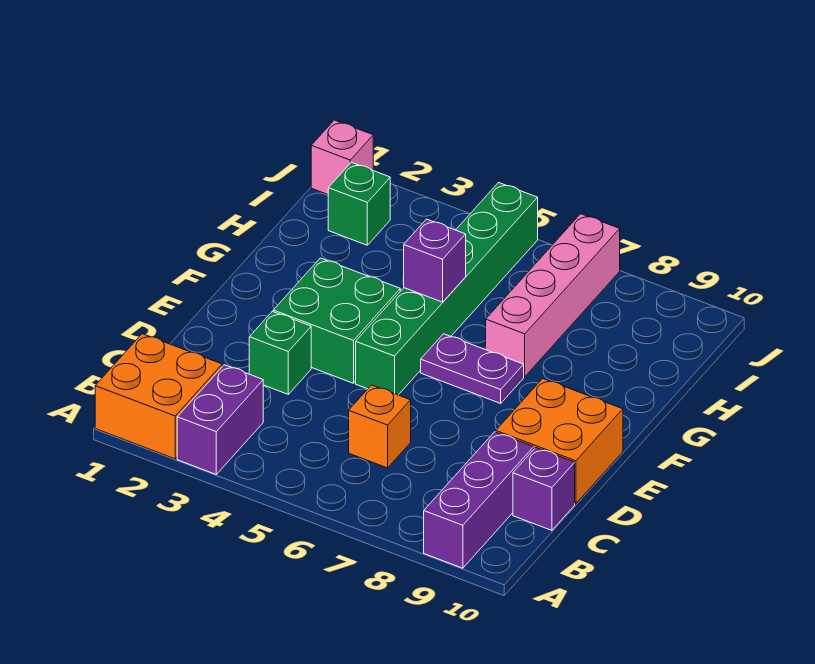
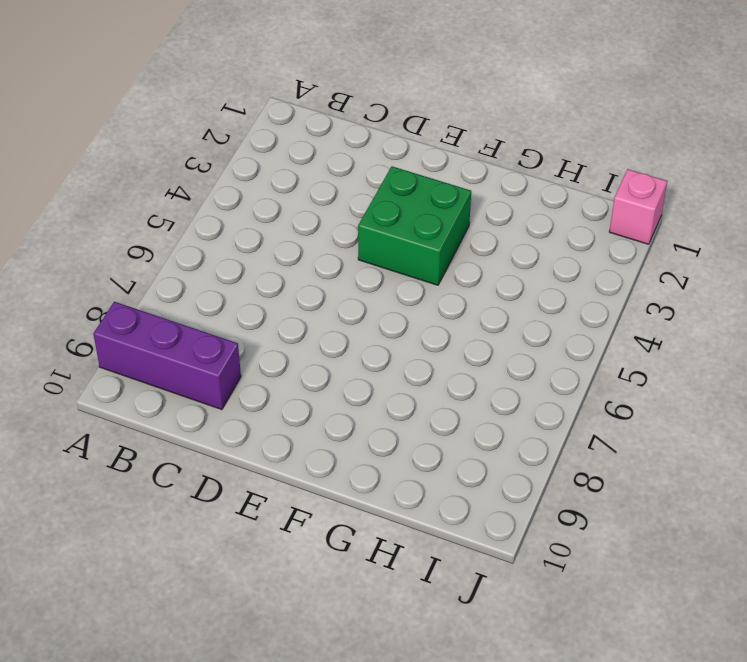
none -> orange 2x2 brick [95,334,222,459]
none -> purple 1x2 brick [177,365,263,474]
none -> orange 1x1 brick [349,385,411,468]

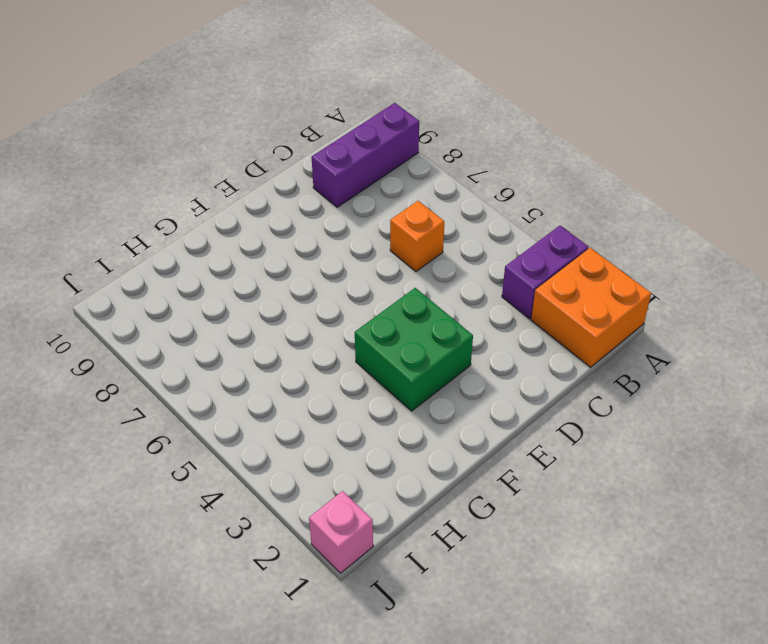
none -> purple 1x1 brick [513,448,575,530]
none -> green 1x1 brick [249,311,311,394]
none -> orange 2x2 brick [496,379,623,504]

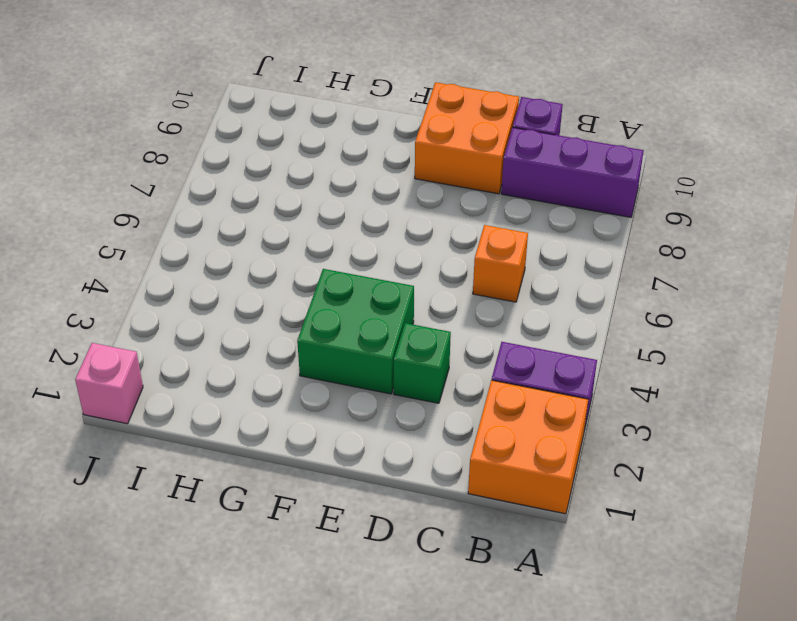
none -> green 1x6 brick [356,183,538,395]
none -> purple 1x2 plate [421,334,524,403]
none -> pink 1x4 brick [486,214,620,377]

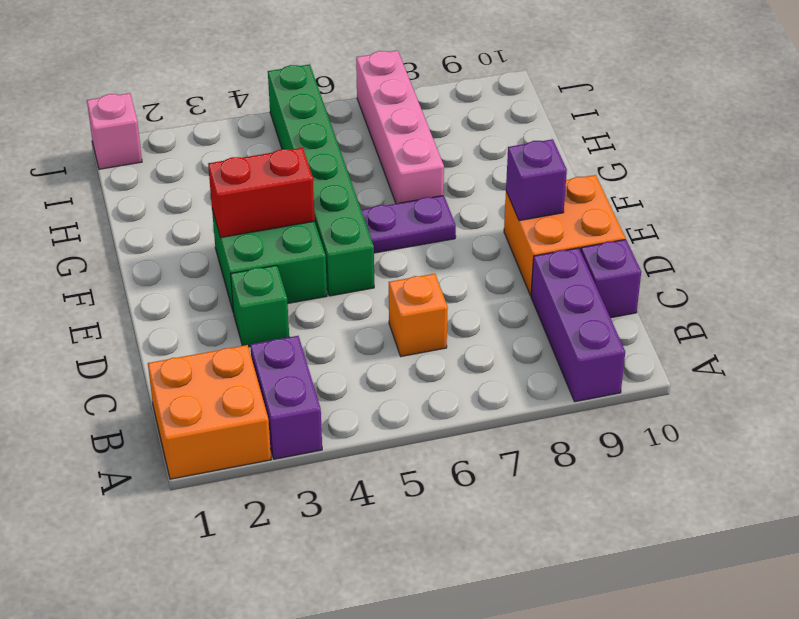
purple 1x1 brick [506,139,567,221] -> purple 1x1 brick moved to [404,219,466,302]
red 1x2 brick [208,148,315,237] -> none
none -> green 1x1 brick [328,162,390,245]

